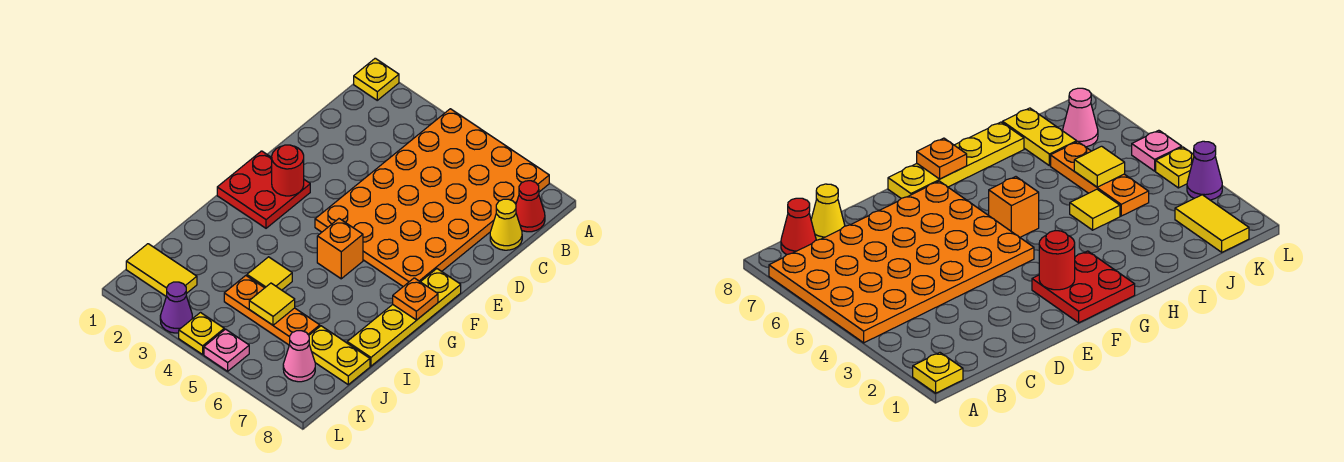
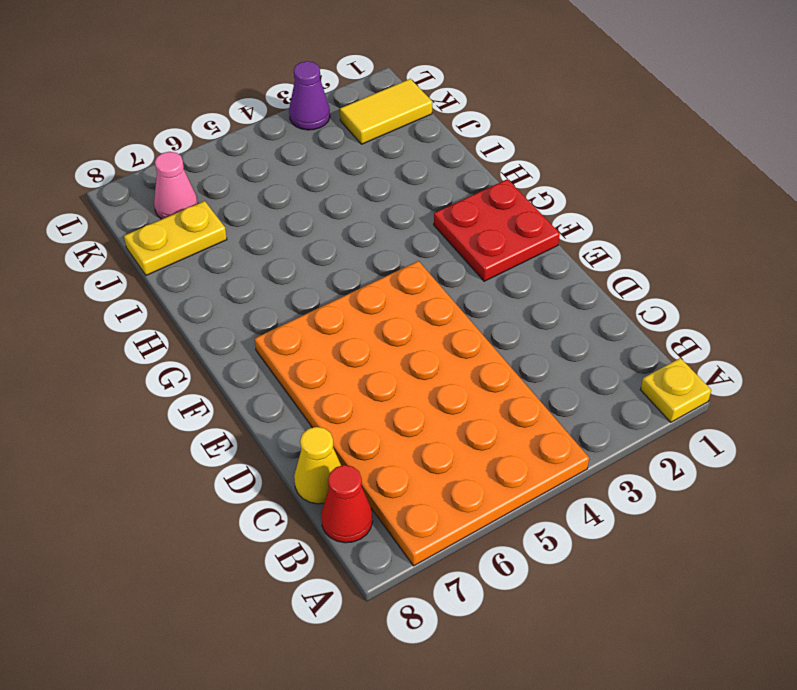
none -> yellow 1x4 plate [347,269,461,366]
none -> orange 1x1 brick [317,219,363,279]
none -> yellow 1x1 tile [247,257,292,290]

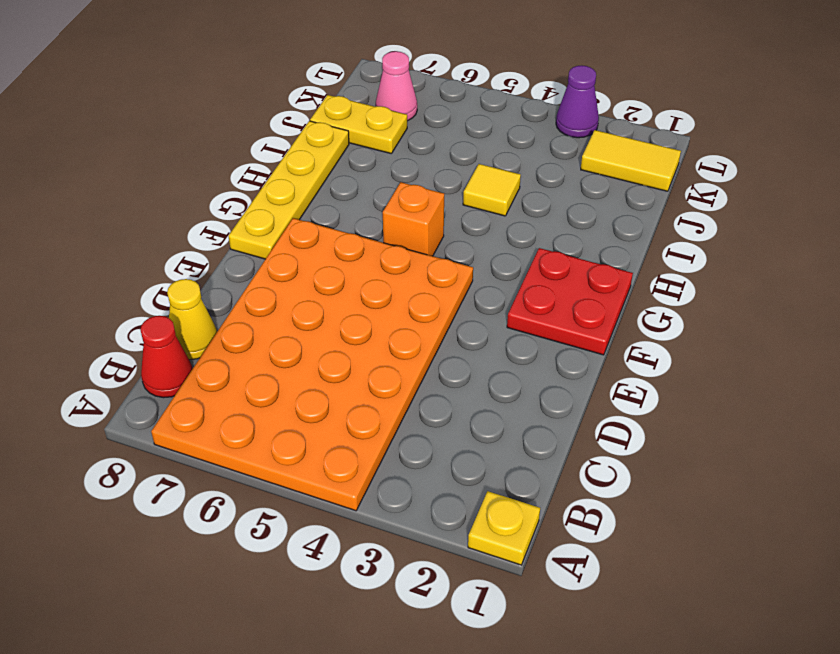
none -> orange 1x3 plate [224,276,320,345]
none -> yellow 1x1 plate [179,313,224,354]
none -> pink 1x1 plate [204,329,249,371]

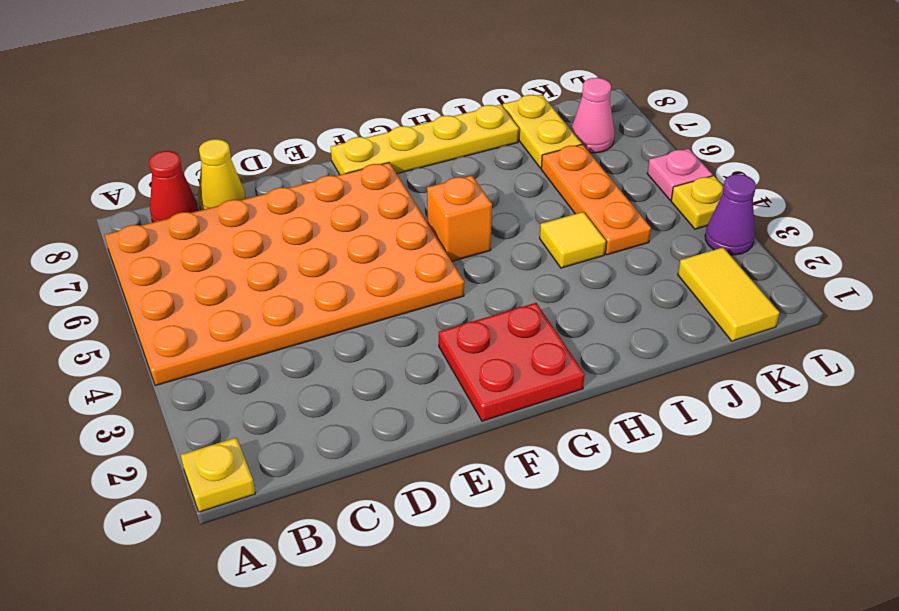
none -> red 1x1 round brick [272,145,304,196]
none -> orange 1x1 plate [393,278,438,320]
none -> yellow 1x1 tile [249,283,295,325]

